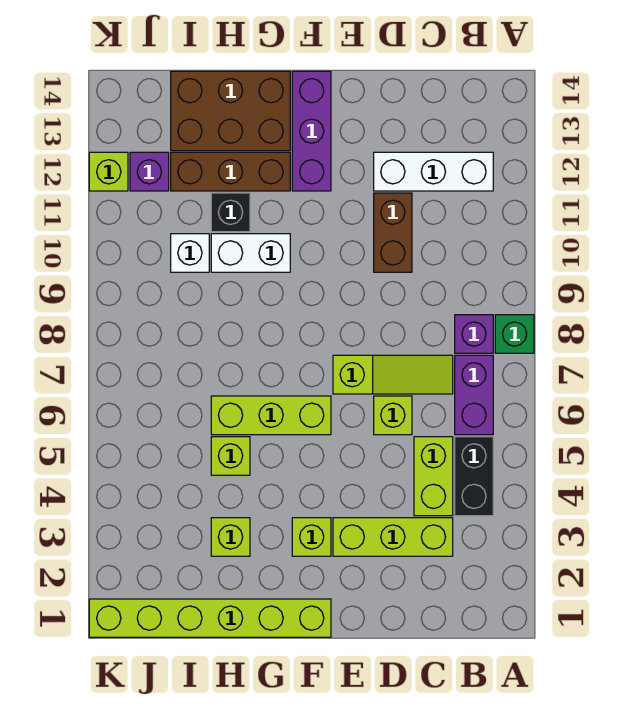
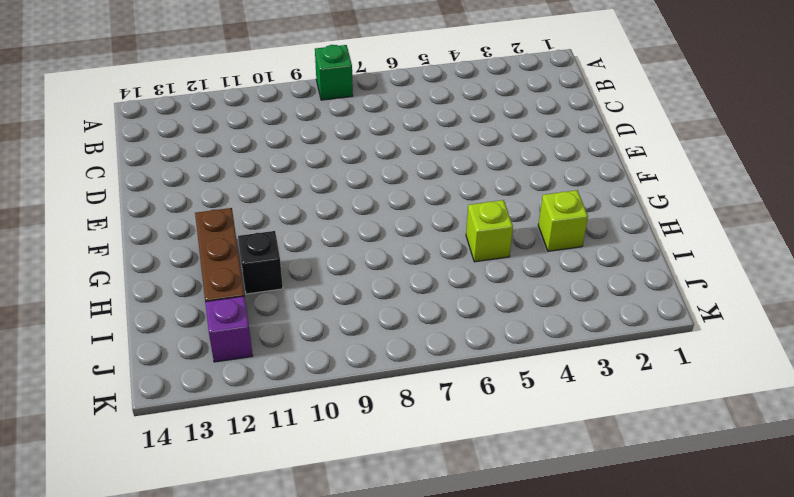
none -> black 1x2 brick [455,437,493,516]
none -> purple 1x2 brick [455,355,493,435]
none -> purple 1x1 brick [455,315,493,353]

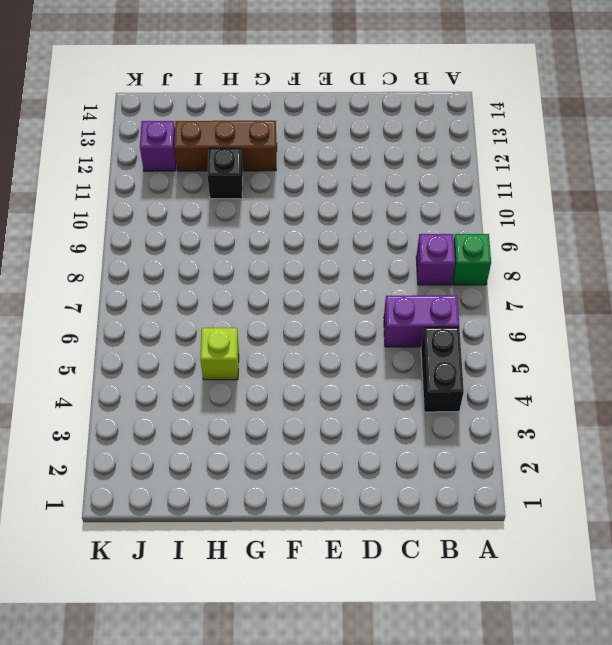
purple 1x2 brick [384,295,459,347] -> purple 1x2 brick turned to [455,355,493,435]
none -> white 1x3 brick [374,152,493,191]
none -> lime 1x3 brick [333,518,453,556]
none -> lime 1x2 brick [414,437,453,516]

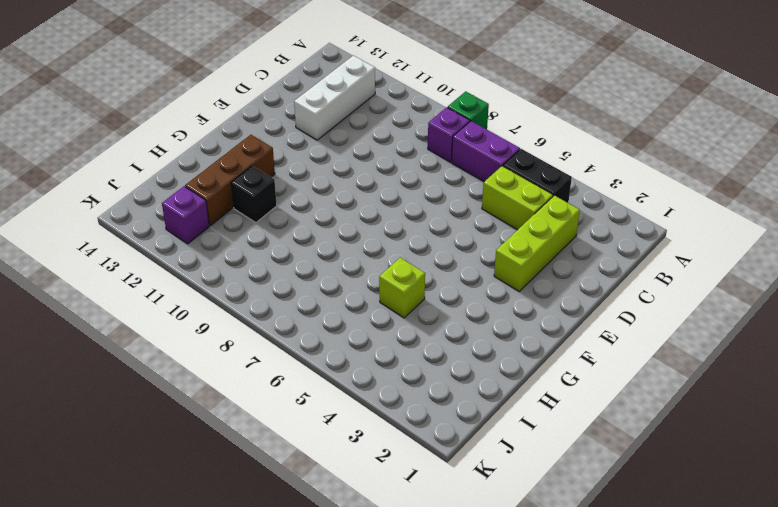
none -> lime 1x3 slope [333,355,453,394]
none -> lime 1x1 brick [374,396,412,435]
none -> brown 1x2 brick [374,193,412,272]

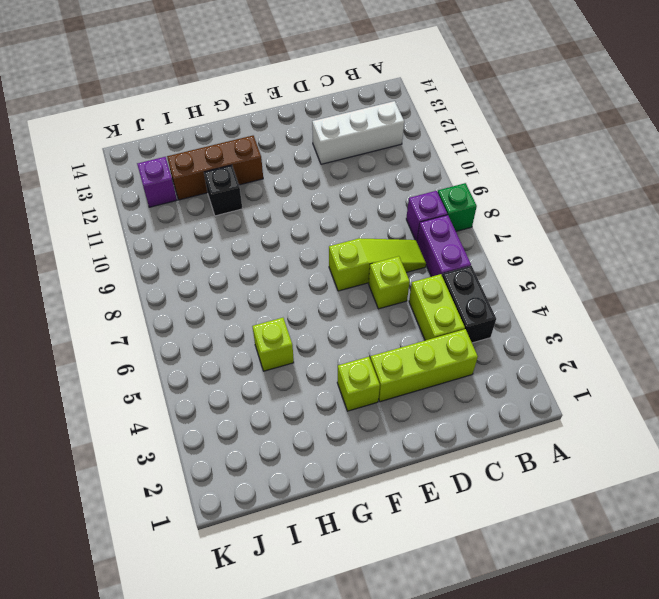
none -> brown 1x2 brick [374,193,412,272]
none -> lime 1x6 brick [89,599,331,637]
none -> lime 1x3 brick [211,396,331,435]

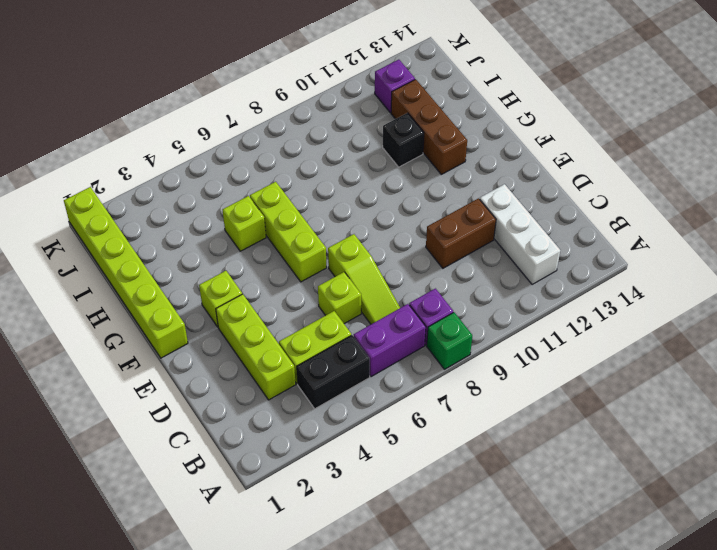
none -> purple 1x3 brick [292,71,331,191]
none -> white 1x2 brick [211,234,290,272]
none -> brown 2x3 brick [171,71,290,151]

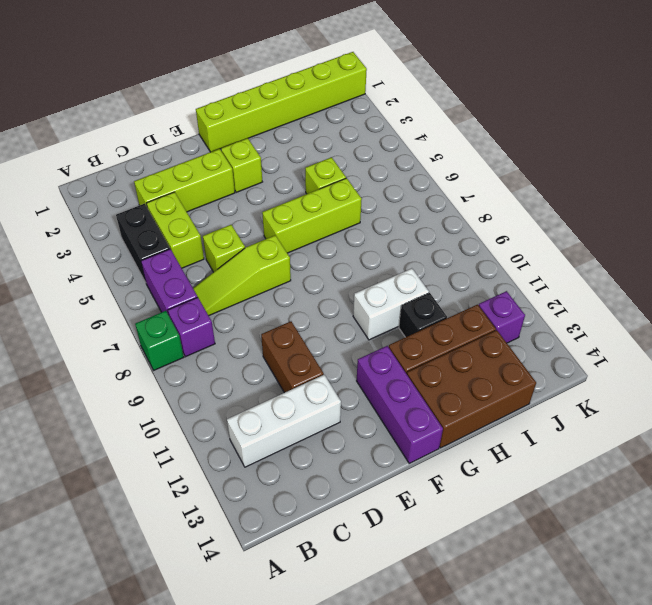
none -> lime 1x1 brick [211,518,250,556]
none -> white 1x1 brick [171,234,209,272]
none -> lime 1x1 brick [89,152,128,191]

